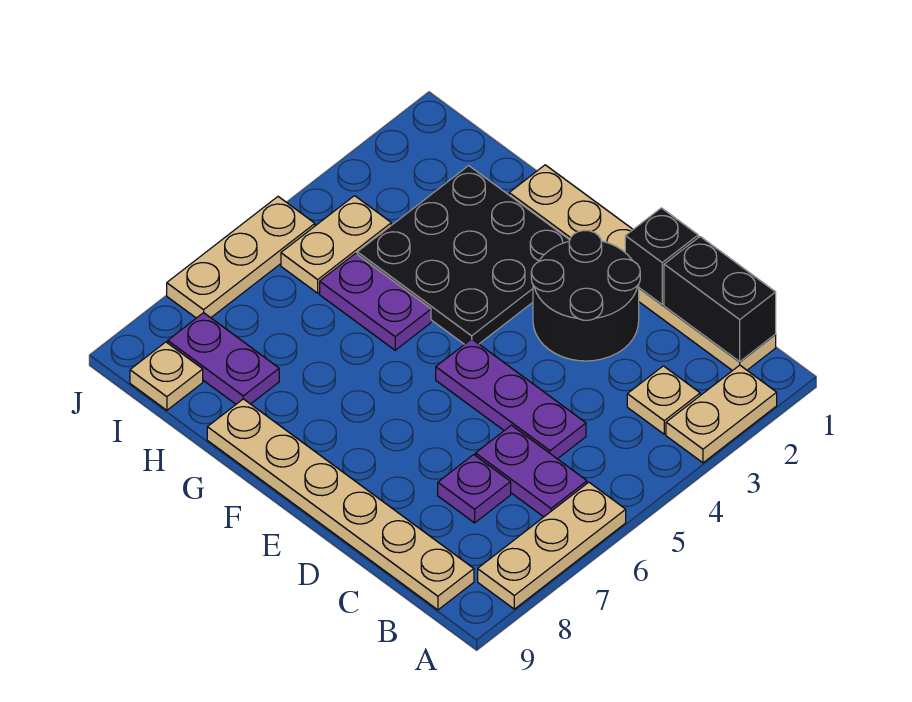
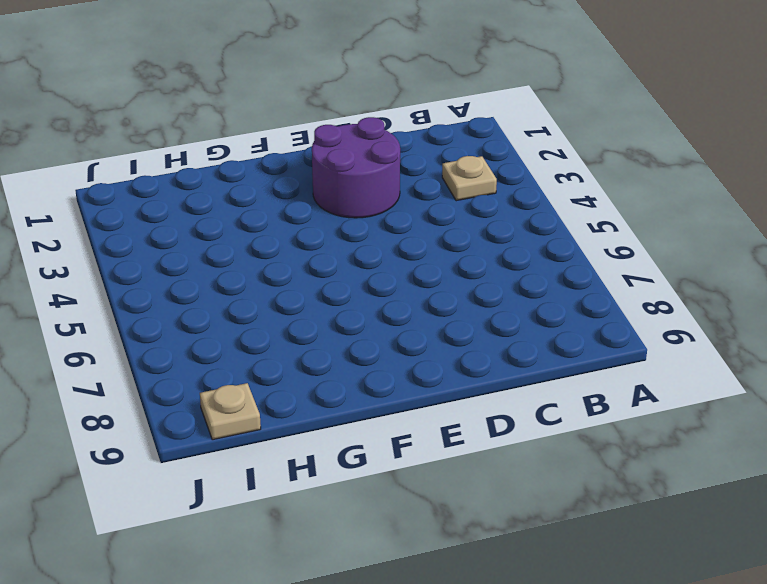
purple 2x2 round brick [312,117,400,218] -> black 2x2 round brick [531,231,640,361]
none -> tan 1x2 plate [666,365,777,463]
none -> tan 1x3 plate [478,482,626,609]
none -> tan 1x6 plate [509,165,776,371]

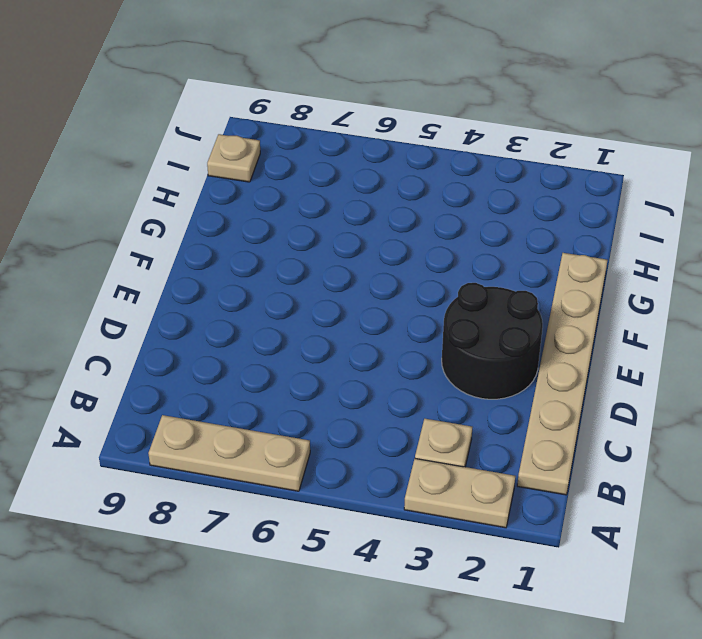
none -> purple 1x2 plate [476,425,587,517]
none -> tan 1x6 plate [207,399,474,610]
none -> purple 1x3 plate [436,339,586,459]

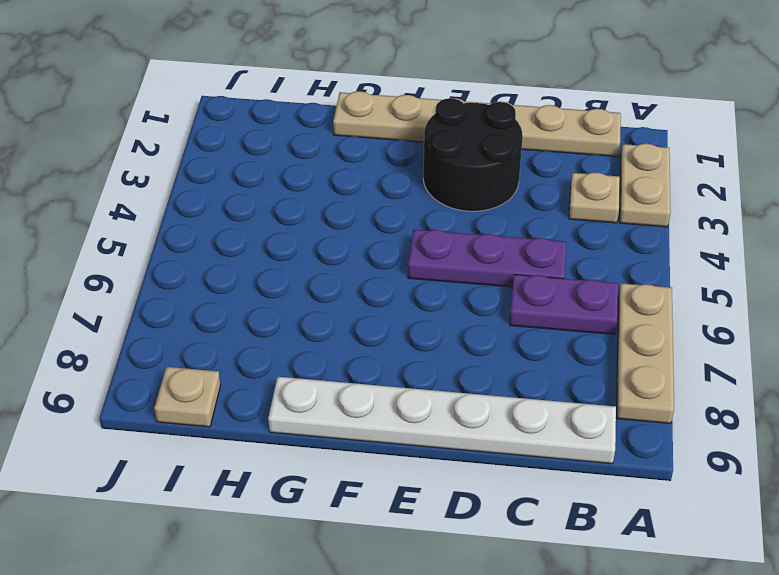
white 1x6 plate [268,377,616,464] -> tan 1x6 plate [207,399,474,610]
none -> purple 1x1 plate [438,455,511,523]
none -> black 3x3 plate [357,166,570,344]
none -> purple 1x2 plate [320,253,431,350]

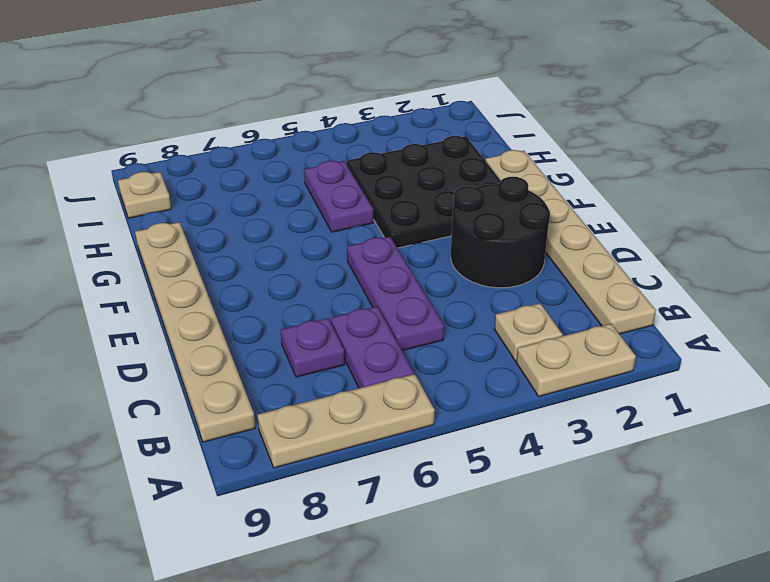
none -> purple 1x2 plate [168,313,279,404]
none -> tan 1x2 plate [281,196,391,293]
none -> tan 1x3 plate [167,197,315,318]

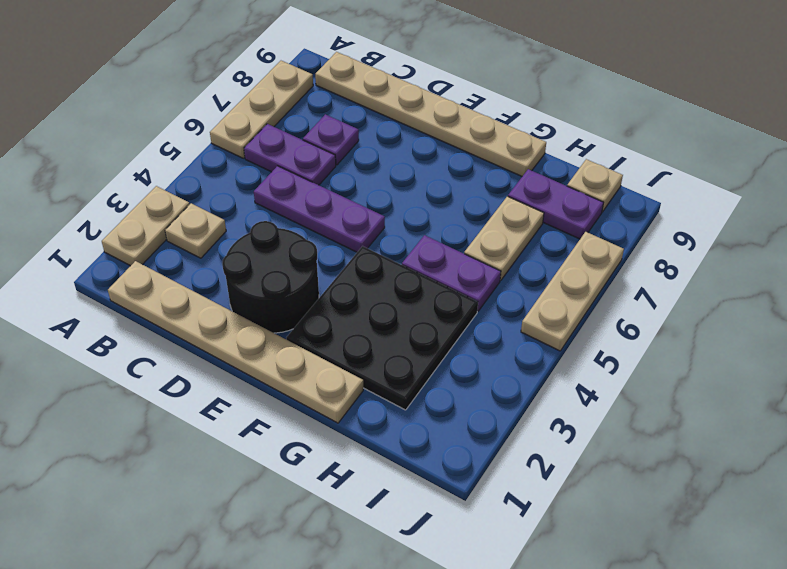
tan 1x2 plate [464,196,544,281] -> tan 1x2 plate moved to [281,196,391,293]
none -> black 1x2 brick [664,237,776,361]
none -> black 1x1 brick [625,208,698,304]

